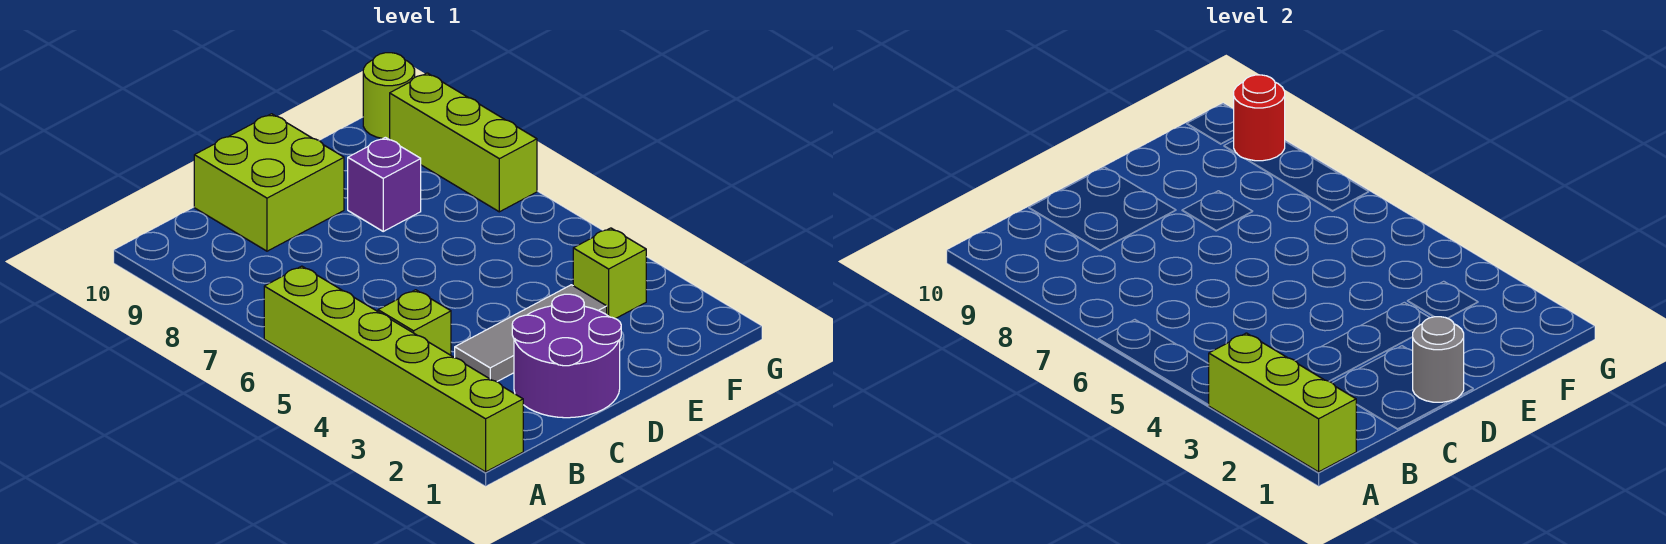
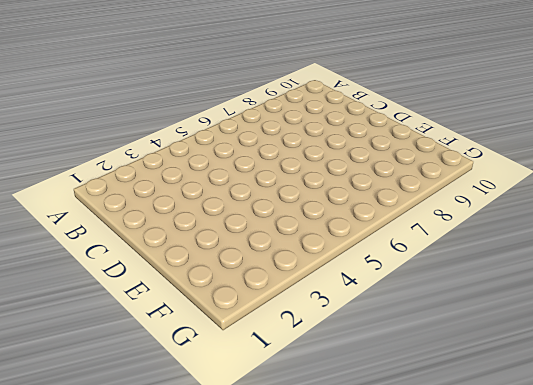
none -> lime 1x6 brick [264,266,523,472]
none -> lime 1x1 brick [378,290,451,355]
none -> purple 2x2 round brick [512,294,621,418]

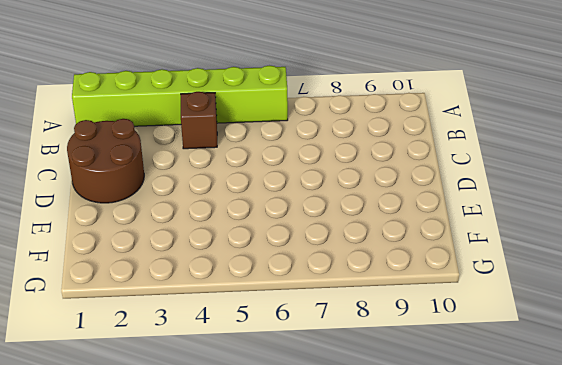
brown 1x1 brick [181,92,217,149] -> lime 1x1 brick [378,290,451,355]
brown 2x2 round brick [67,119,144,203] -> purple 2x2 round brick [512,294,621,418]
none -> grey 1x3 tile [455,285,607,382]
none -> lime 2x2 brick [194,114,344,251]
none -> purple 1x1 brick [348,137,421,231]

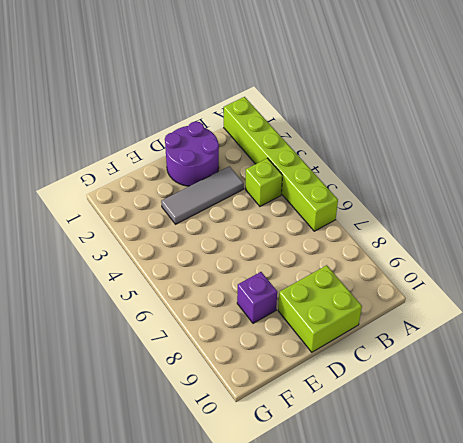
none -> lime 1x1 brick [573,228,646,319]
none -> lime 1x3 brick [390,73,537,212]
none -> lime 1x1 round brick [363,53,415,139]

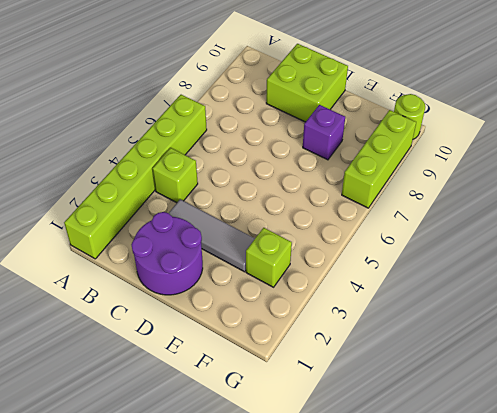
none -> lime 1x3 brick [1209,333,1356,472]
none -> grey 1x1 round brick [1413,317,1464,402]
none -> red 1x1 round brick [1234,75,1285,161]

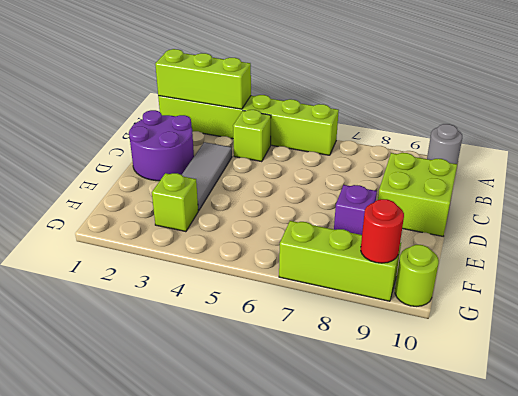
grey 1x1 round brick [427,124,462,164] -> grey 1x1 round brick moved to [1413,317,1464,402]

